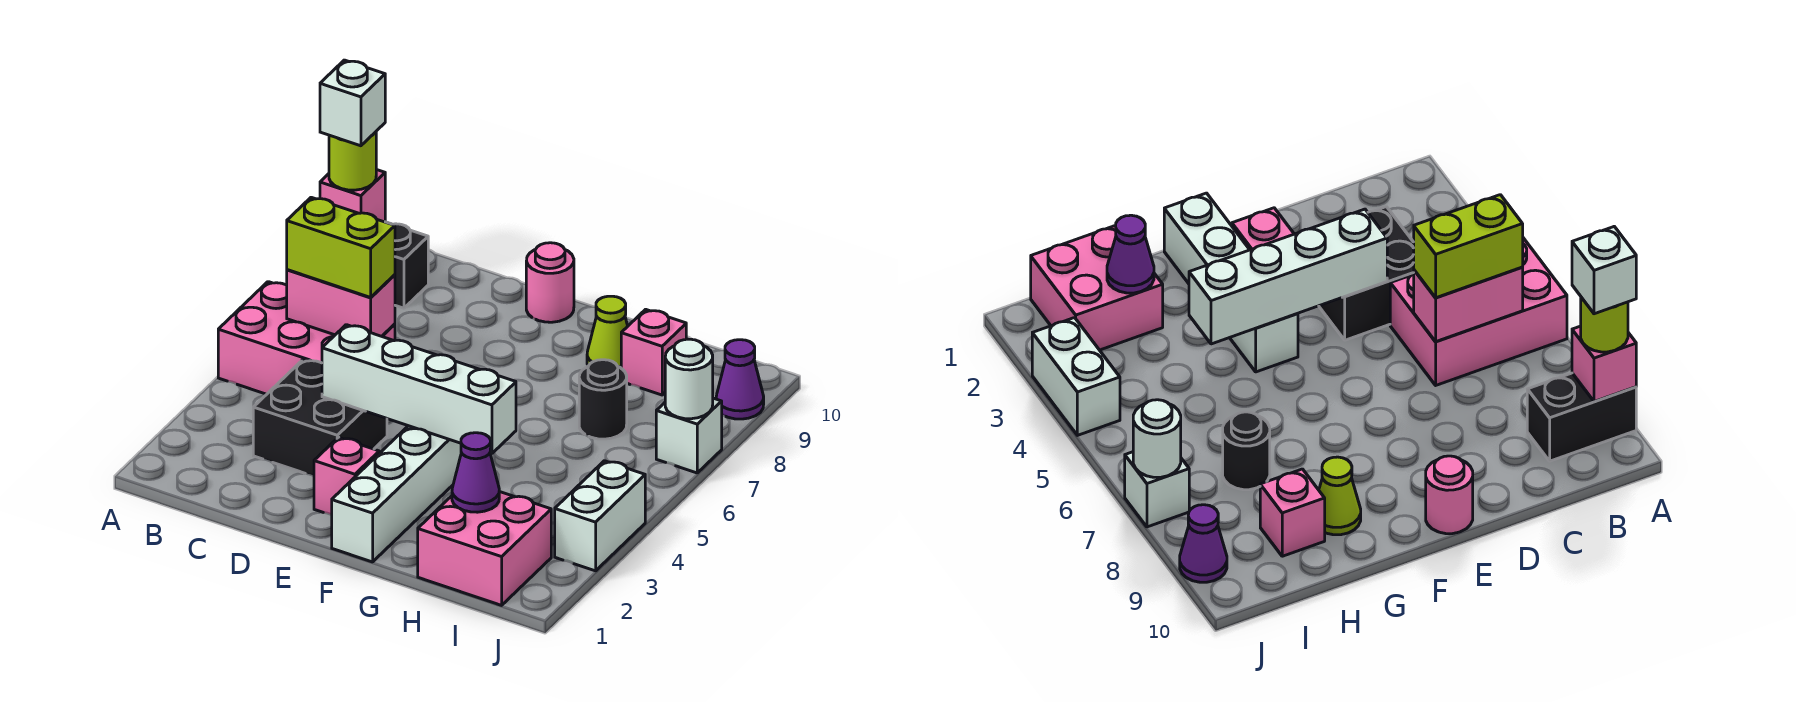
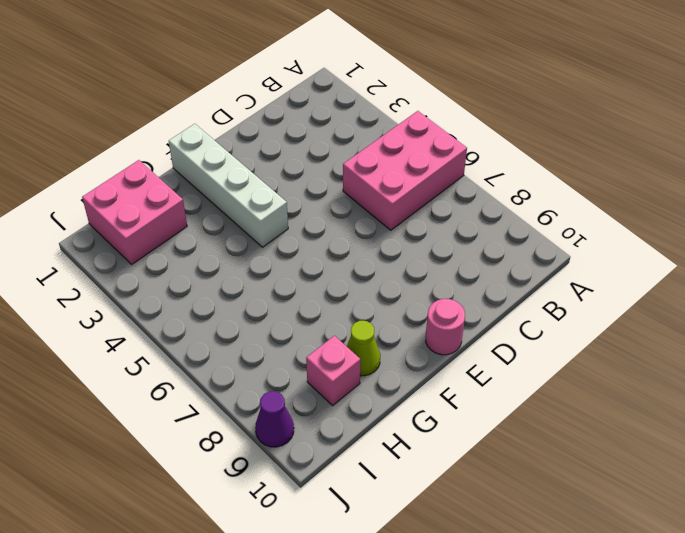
none -> black 1x2 brick [386,222,428,308]
none -> black 2x2 brick [253,360,387,476]
none -> pink 1x1 brick [314,437,379,515]

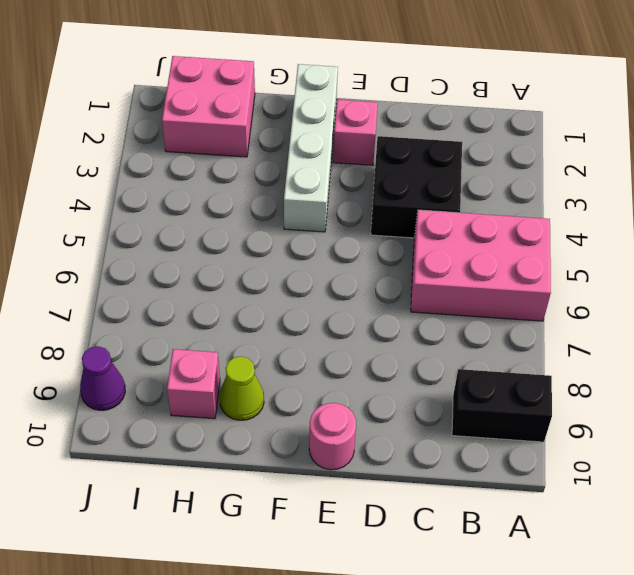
none -> black 1x1 round brick [579,360,627,439]
none -> white 1x2 brick [555,461,645,571]
none -> white 1x1 brick [656,398,722,473]

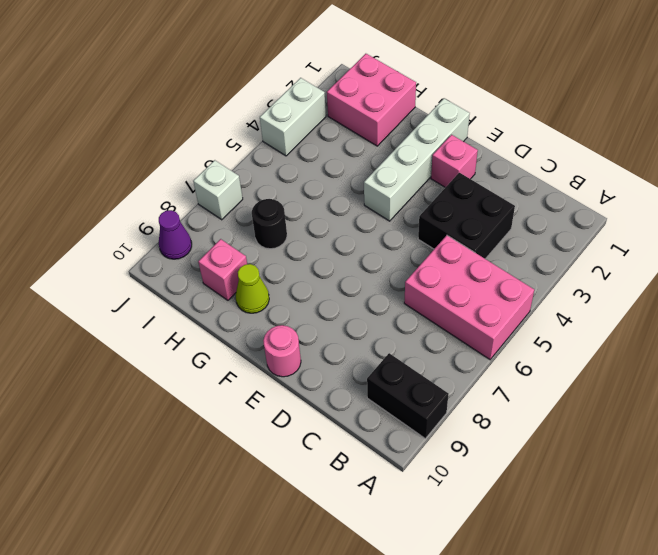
none -> pink 1x1 brick [320,170,385,222]
none -> pink 1x2 brick [287,270,395,336]
none -> white 1x4 brick [322,325,516,454]

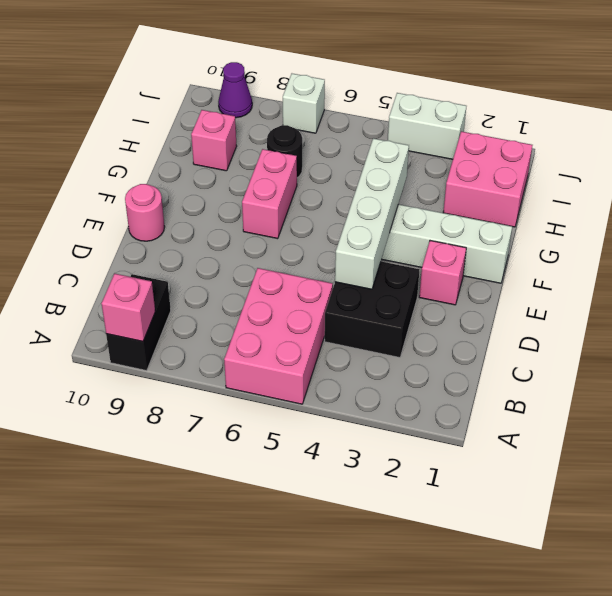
pink 1x2 brick [242,149,297,239] -> pink 1x2 brick moved to [287,270,395,336]
none -> lime 1x1 cone [587,296,628,368]
none -> purple 1x1 cone [452,433,499,512]
none -> white 1x1 round brick [665,339,713,419]

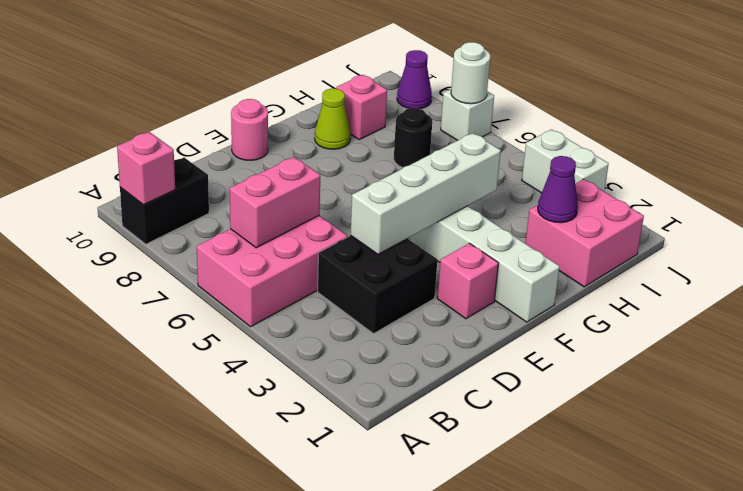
none -> lime 1x1 round brick [329,132,376,190]
none -> lime 1x2 brick [287,197,395,297]
none -> white 1x1 brick [320,60,385,146]

